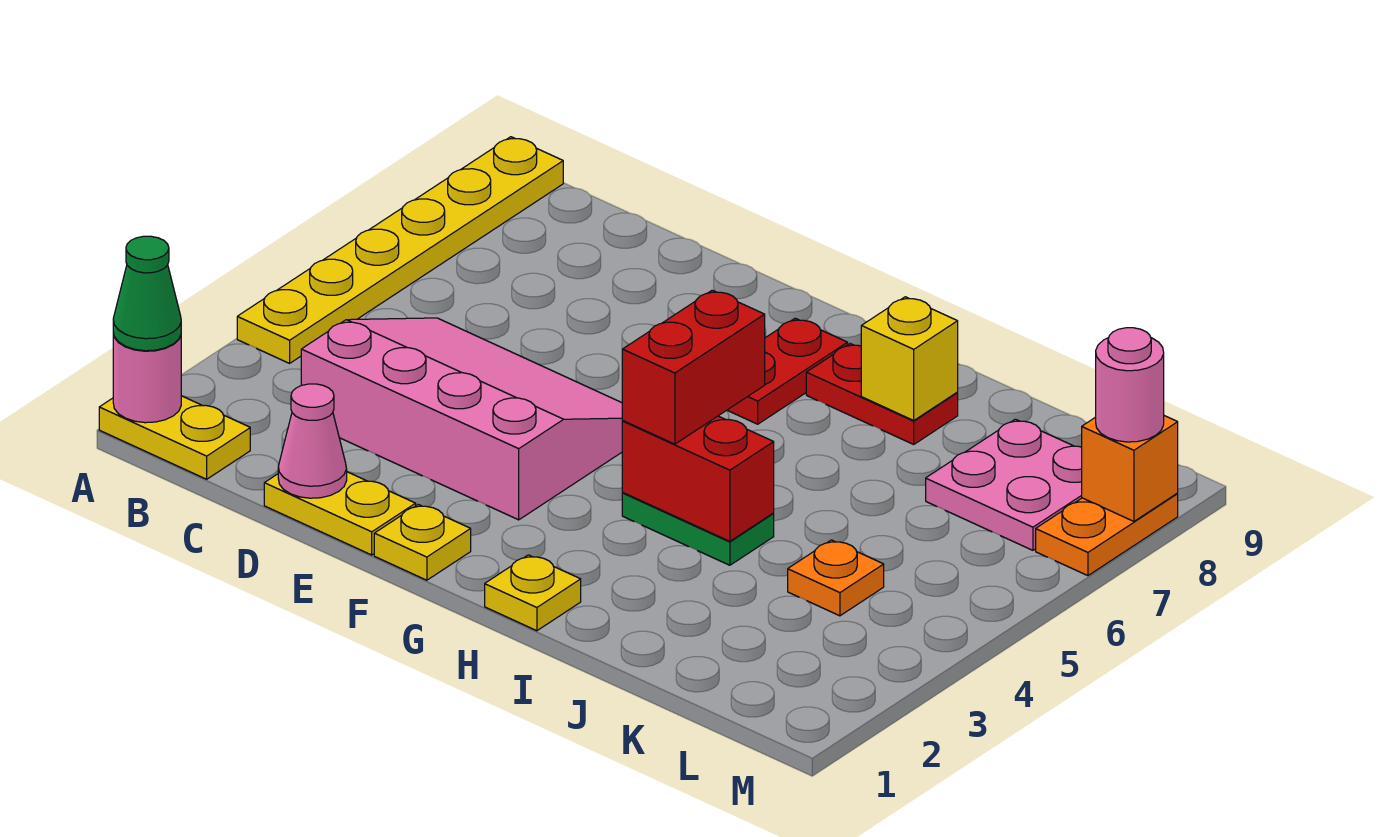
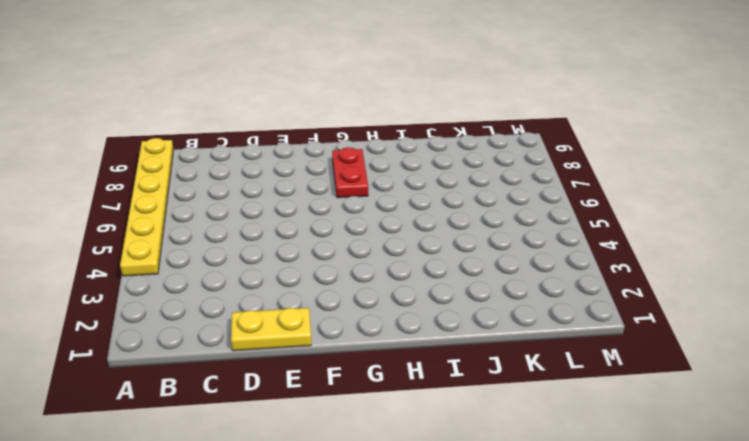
none -> yellow 1x2 plate [99,396,250,479]
none -> pink 3x4 slope [301,318,623,520]
none -> yellow 1x1 plate [374,505,471,580]

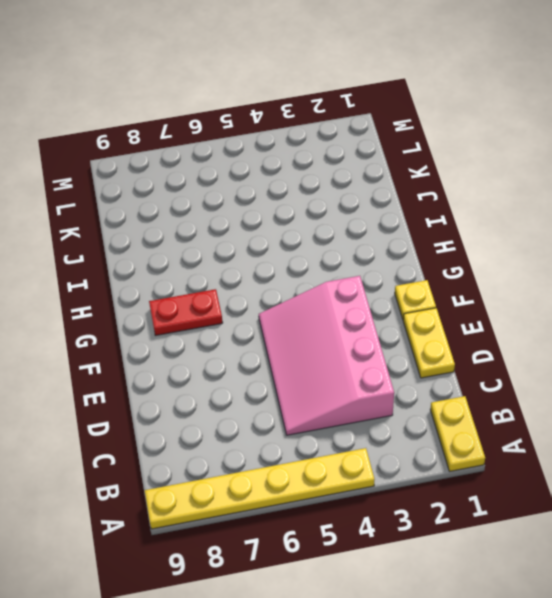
none -> yellow 1x1 plate [485,555,581,631]
none -> green 1x2 plate [622,493,774,565]
none -> red 1x2 plate [806,344,958,444]

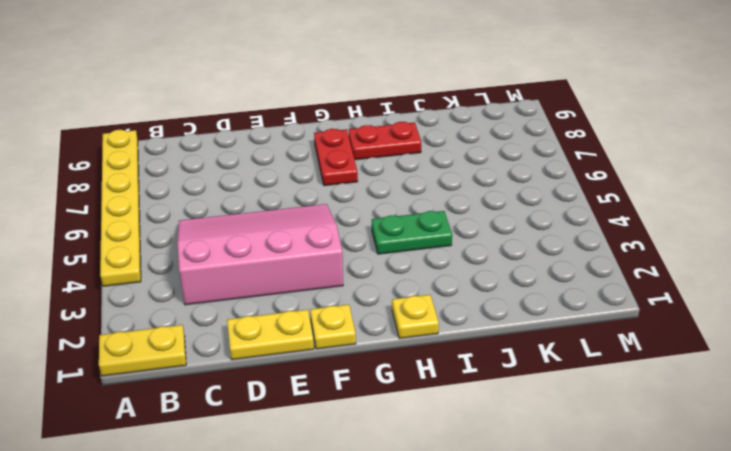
none -> orange 1x1 plate [788,540,884,616]
none -> pink 2x2 plate [926,419,1082,550]
none -> orange 1x2 plate [1036,494,1178,576]

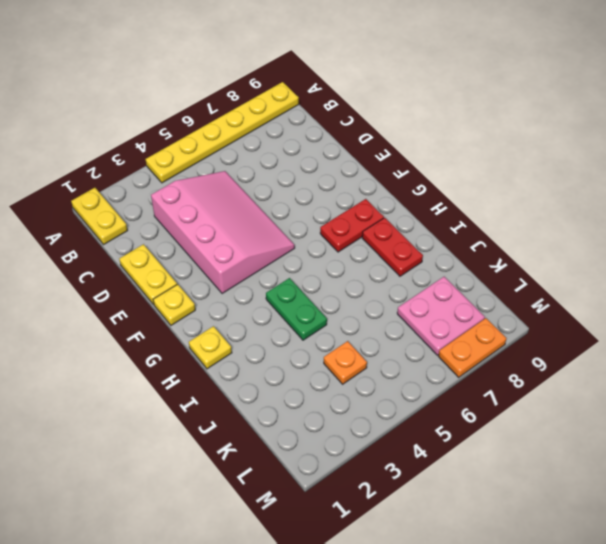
none -> pink 1x1 round brick [113,333,181,423]
none -> pink 1x1 cone [278,384,347,498]
none -> red 1x2 brick [622,416,774,541]

